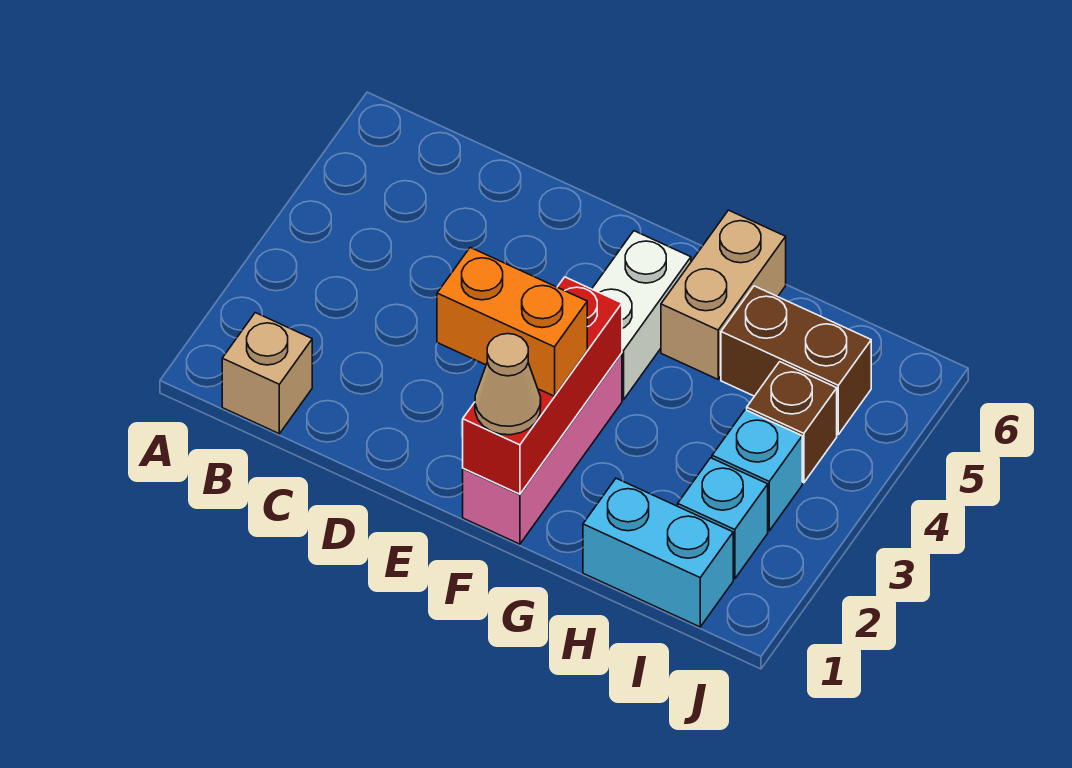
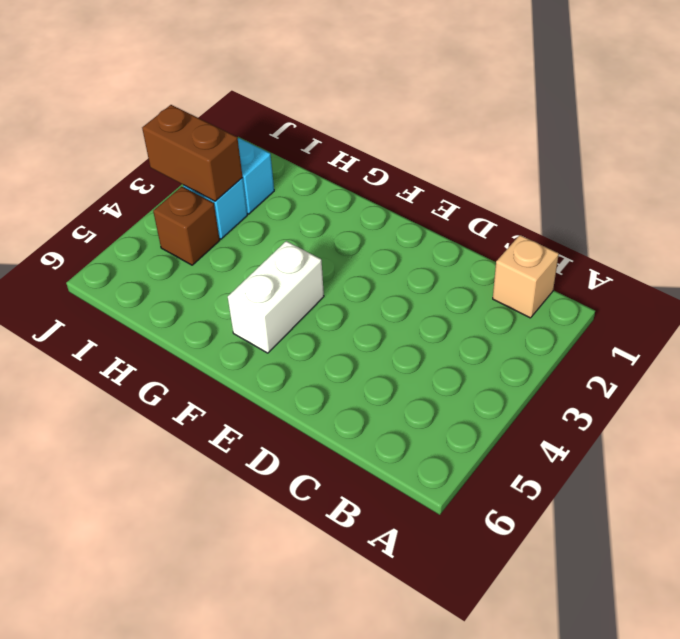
brown 1x2 brick [142,105,242,201] -> brown 1x2 brick moved to [721,286,871,434]
none -> pink 1x3 brick [463,353,622,544]
none -> tan 1x2 brick [661,210,786,379]
none -> cyan 1x2 brick [583,478,733,627]

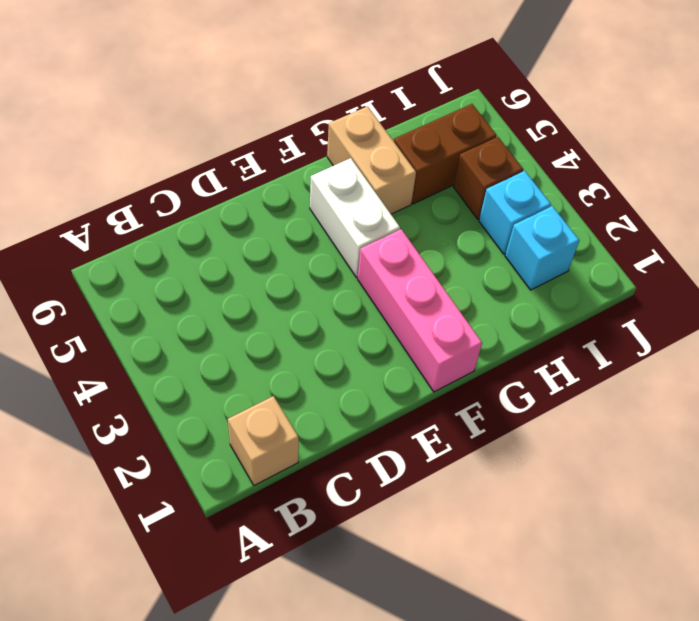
none -> cyan 1x2 brick [583,478,733,627]
none -> red 1x3 brick [463,277,622,494]
none -> orange 1x2 brick [437,248,587,396]

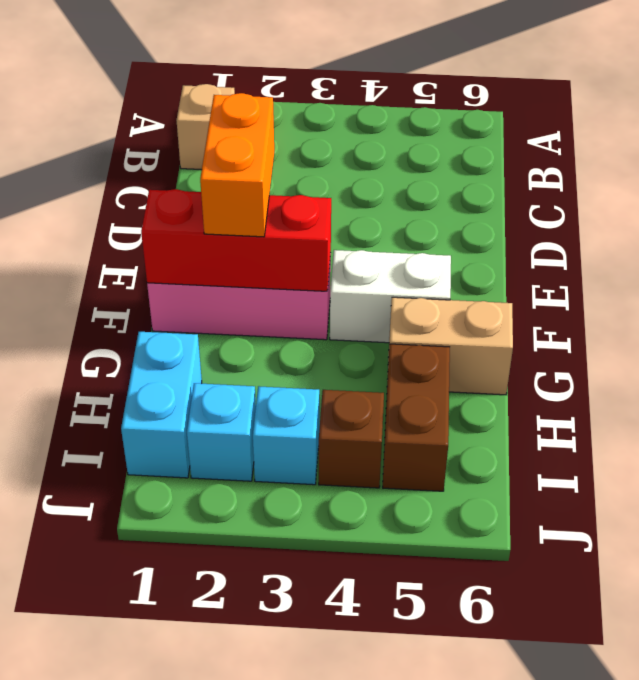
none -> tan 1x1 cone [475,334,541,435]

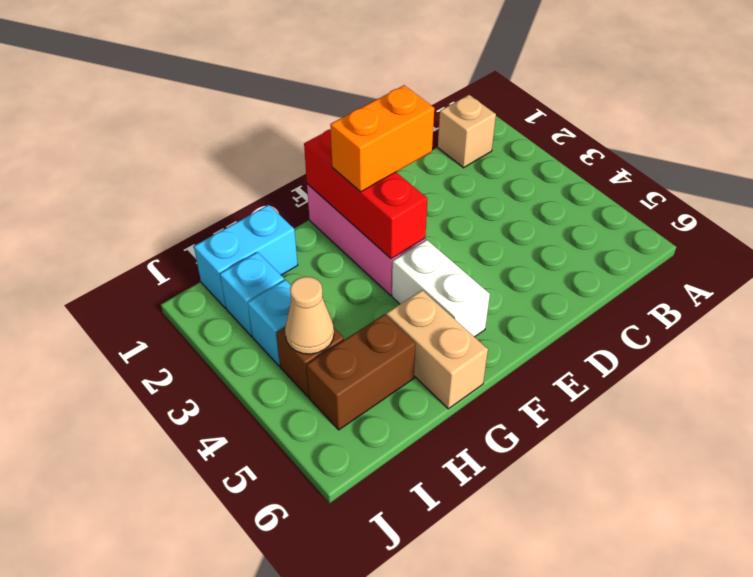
tan 1x1 cone [285,277,334,354] -> tan 1x1 cone moved to [475,334,541,435]

